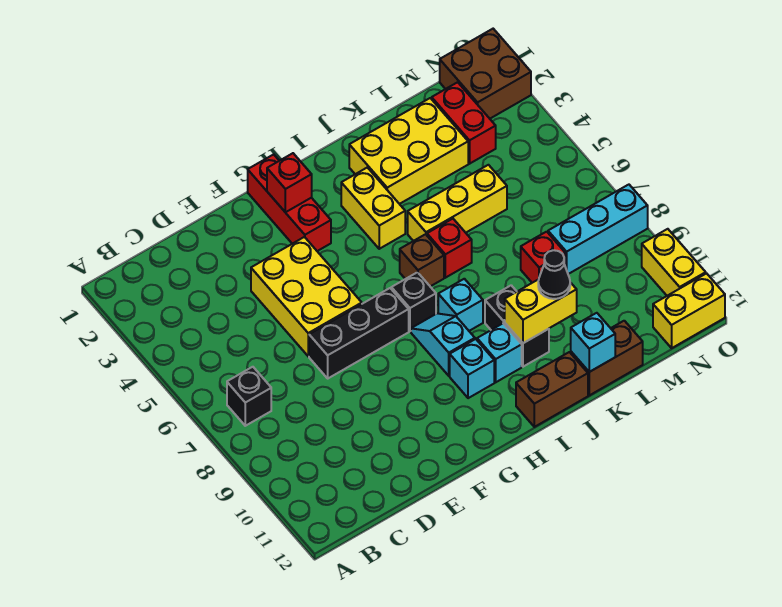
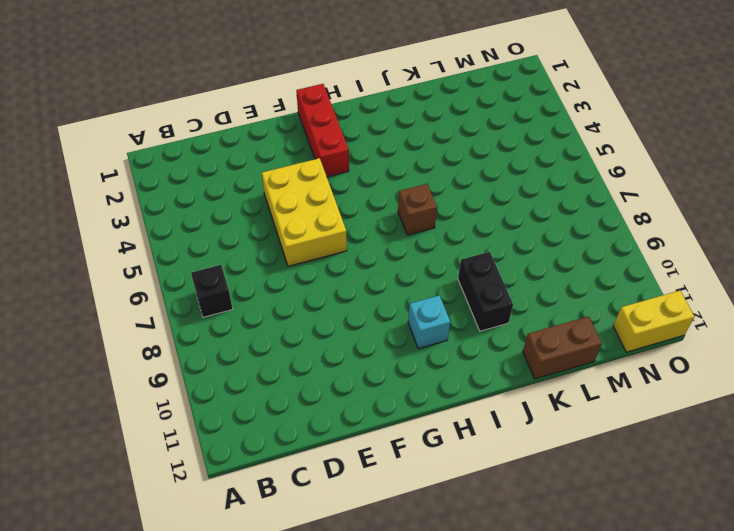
none -> black 1x3 brick [309,288,409,378]
none -> black 1x1 brick [391,272,436,331]
none -> cyan 1x2 slope [411,313,475,376]

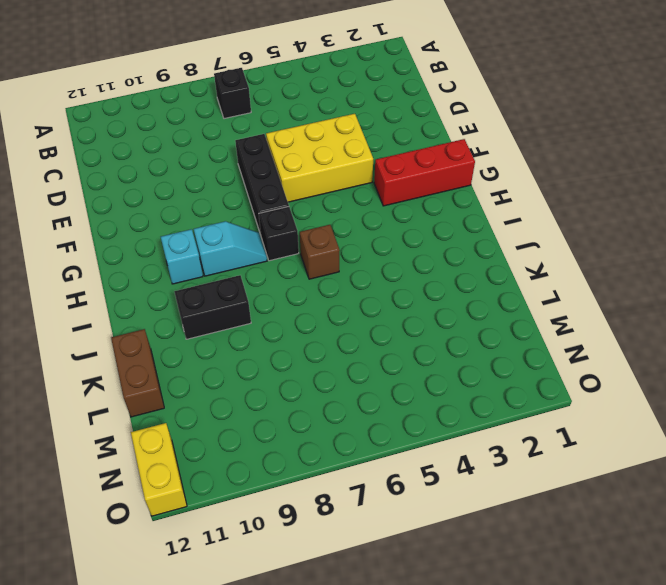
none -> yellow 1x2 brick [341,167,405,249]
none -> cyan 1x1 brick [438,279,483,331]
none -> cyan 1x1 brick [477,324,522,382]

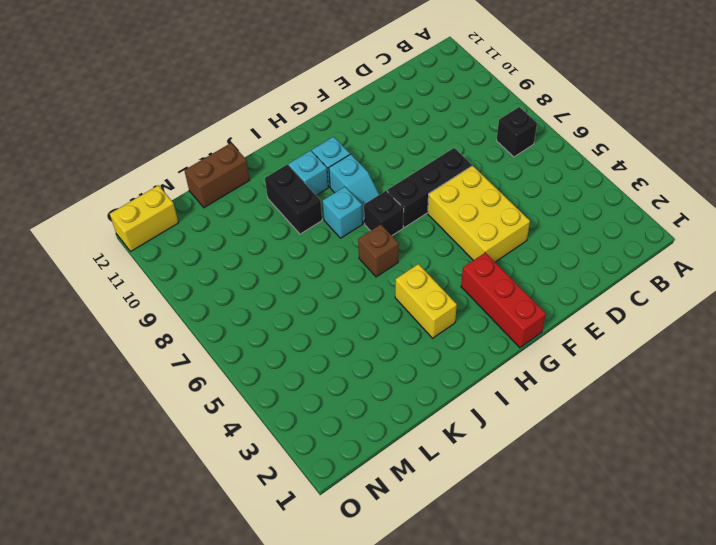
none -> brown 1x2 brick [516,352,588,427]
none -> yellow 2x3 brick [349,98,468,204]
none -> yellow 1x3 brick [408,165,507,241]

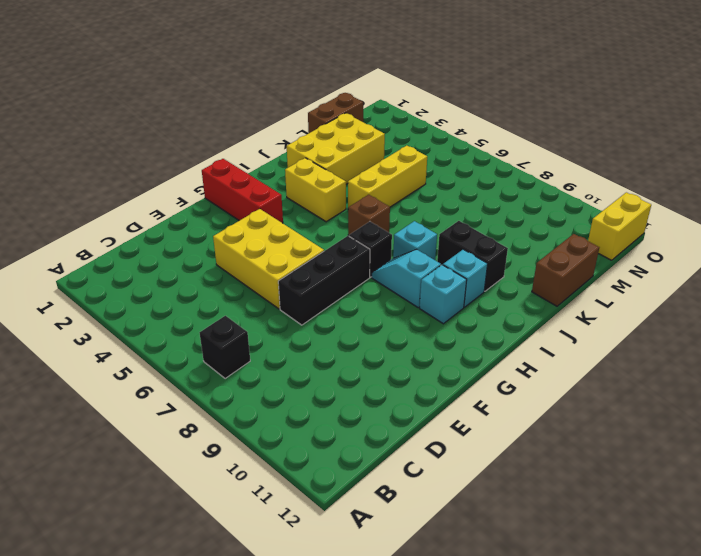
brown 1x2 brick [308,93,363,133] -> brown 1x2 brick moved to [516,352,588,427]
none -> red 1x1 brick [427,219,472,278]
none -> red 1x1 brick [521,232,565,283]
none -> red 1x2 brick [432,82,496,164]

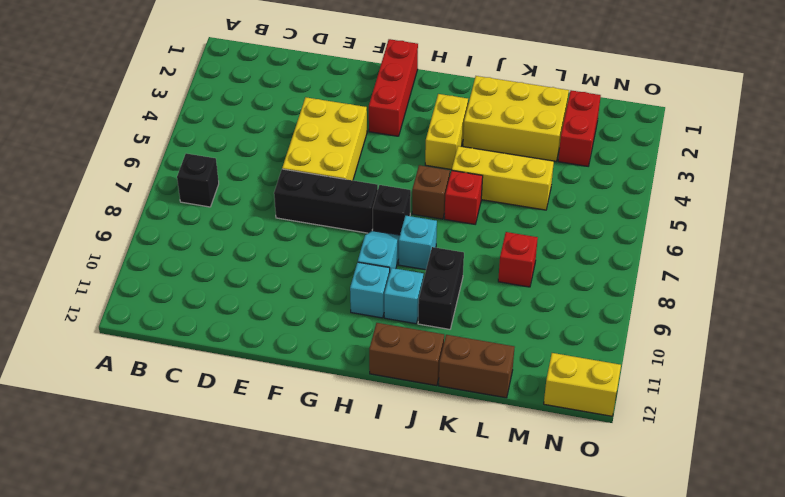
none -> cyan 1x3 brick [548,185,648,274]
none -> brown 2x2 brick [440,29,531,119]
none -> yellow 1x2 brick [642,229,706,296]

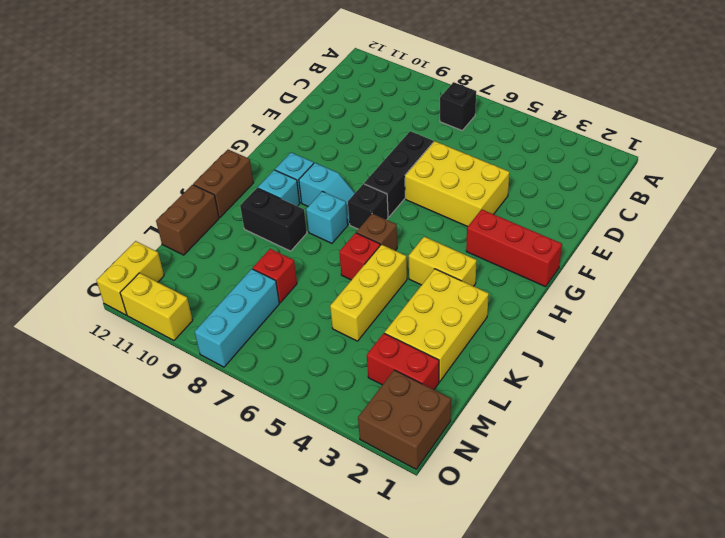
none -> red 1x1 brick [267,153,312,212]
none -> yellow 1x2 brick [505,279,577,343]
none -> cyan 1x1 brick [571,313,615,372]

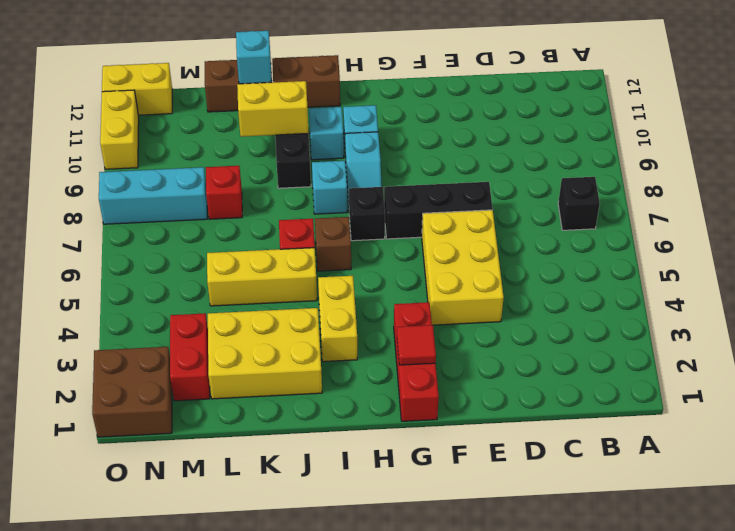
red 1x1 tile [397,325,436,365] -> red 1x1 brick [267,153,312,212]
none -> black 1x1 cone [538,250,570,299]

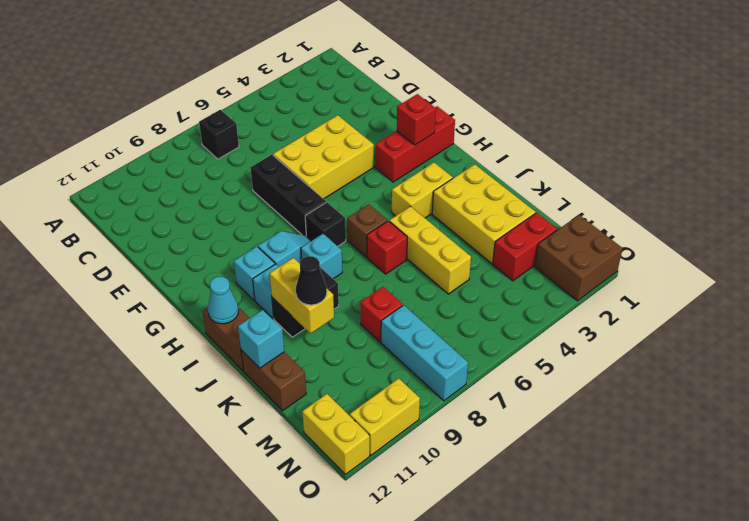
cyan 1x1 cone [208,277,239,324] -> none

